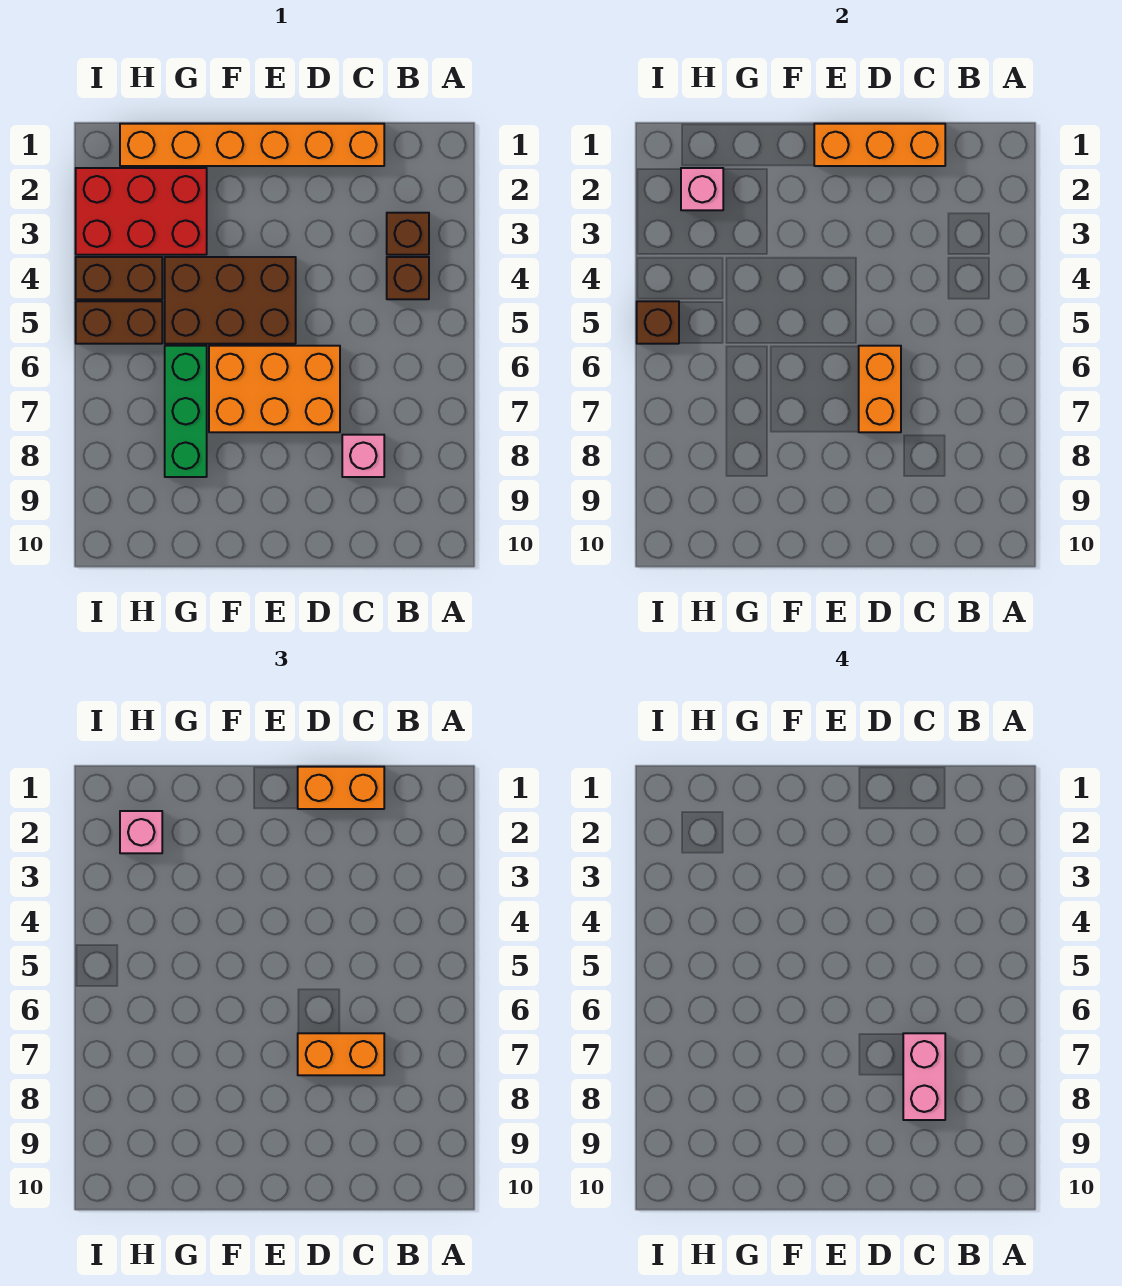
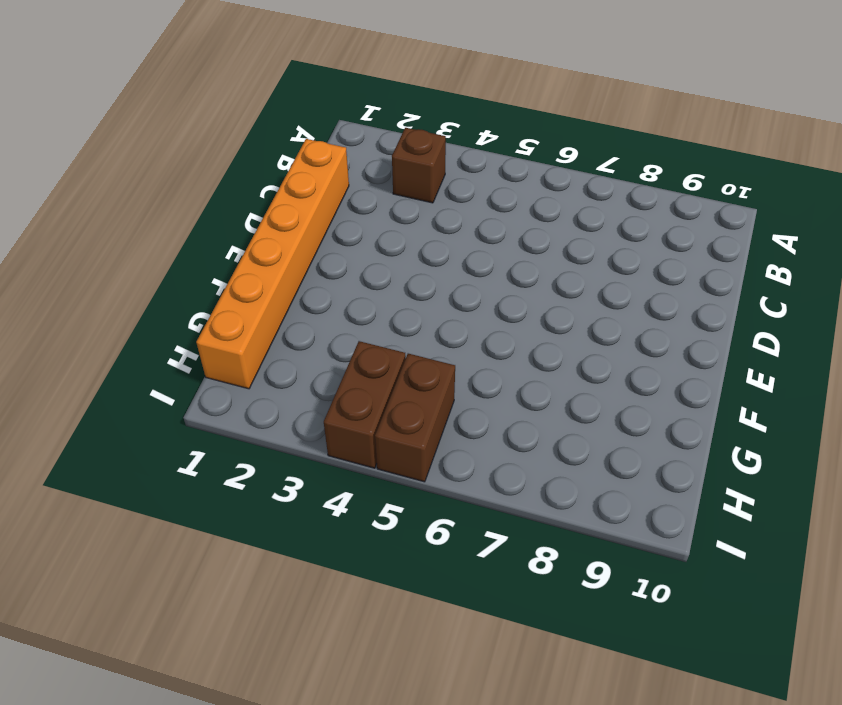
none -> brown 1x1 brick [387,257,429,299]
none -> pink 1x1 brick [342,435,384,477]
none -> orange 2x3 brick [209,346,340,432]

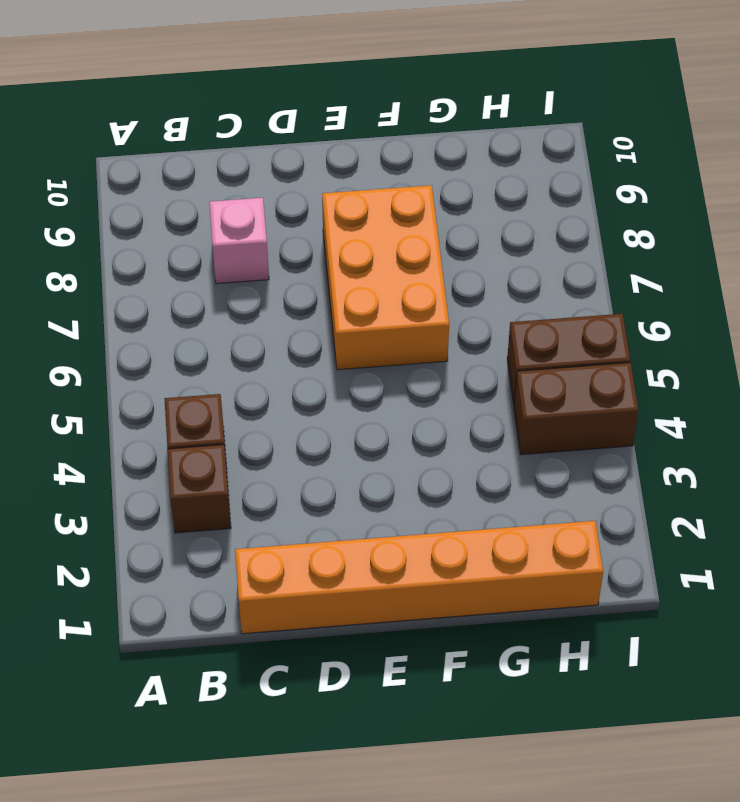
orange 2x3 brick [322,185,449,370] -> orange 2x3 brick turned to [209,346,340,432]
none -> brown 2x3 brick [165,257,296,344]
none -> red 2x3 brick [76,168,207,255]
none -> green 1x3 brick [165,346,207,477]

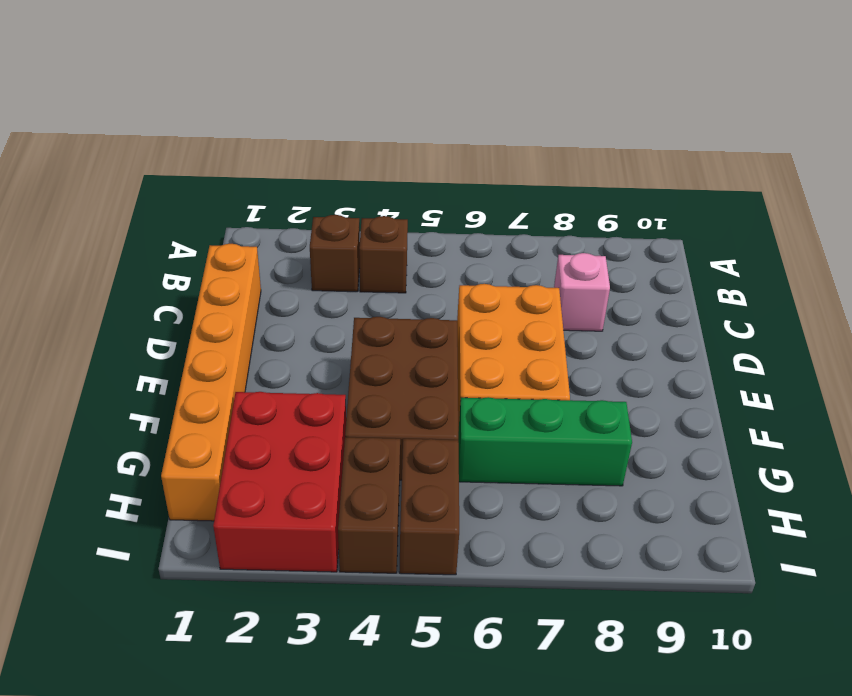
none -> orange 1x3 brick [814,124,945,166]
none -> orange 1x2 brick [859,346,901,432]
none -> pink 1x1 brick [681,168,723,210]

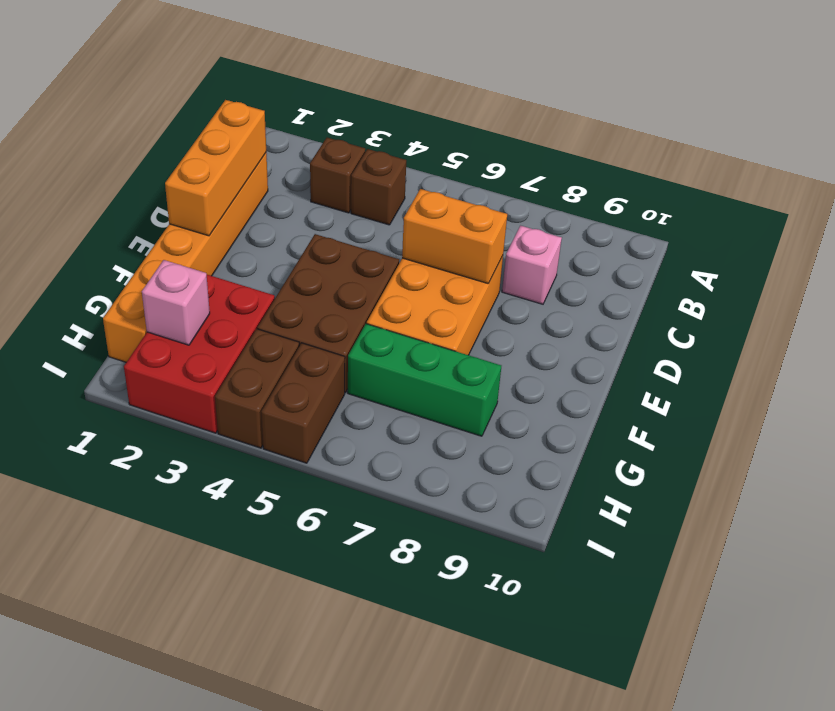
none -> brown 1x1 brick [637,301,679,344]
none -> orange 1x2 brick [298,767,384,809]
none -> orange 1x2 brick [298,1033,384,1075]

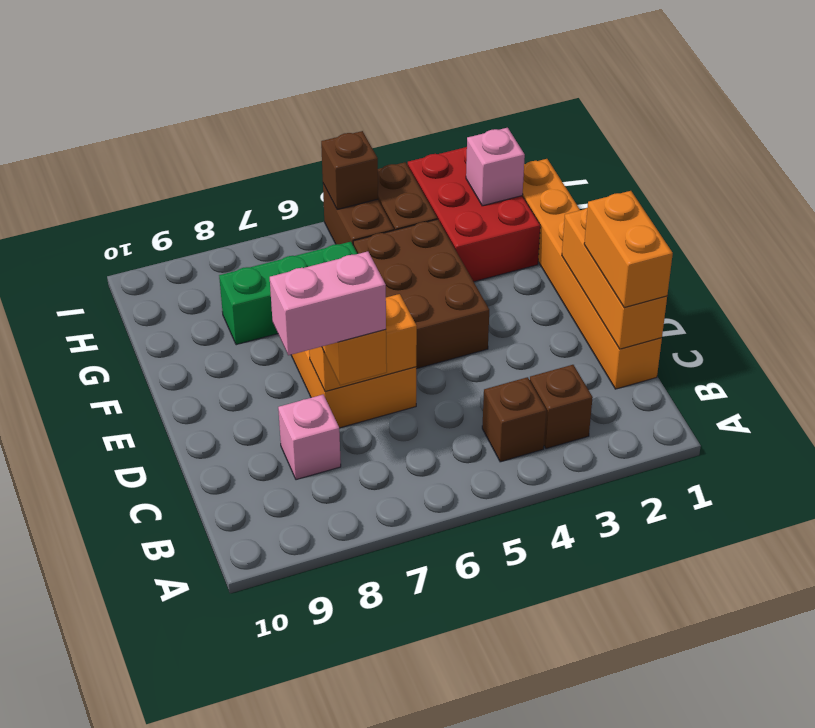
none -> pink 1x1 brick [120,811,162,853]

